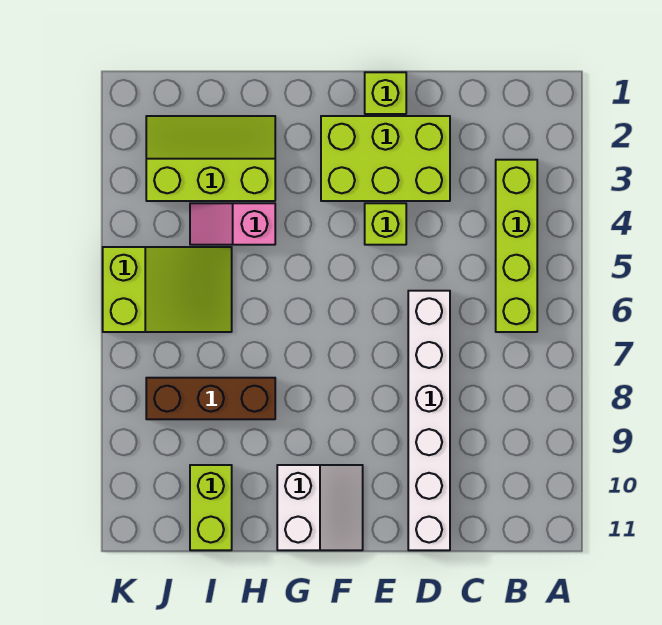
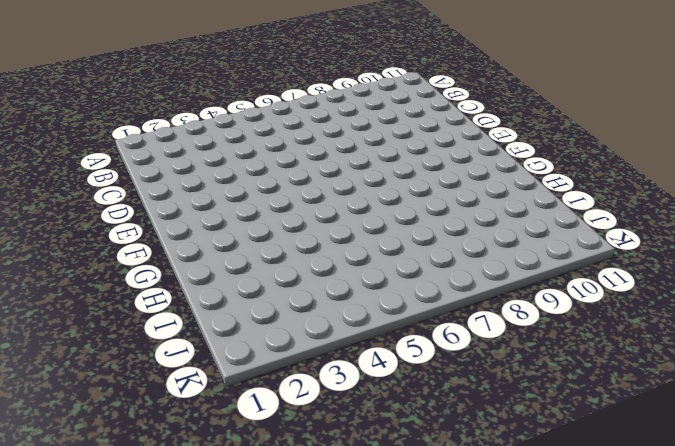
none -> lime 1x4 brick [496,160,537,332]
none -> lime 2x3 brick [321,116,450,201]

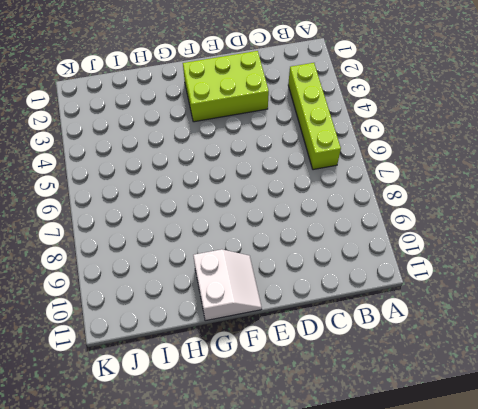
none -> white 1x6 brick [408,291,450,550]
none -> lime 1x1 brick [365,72,406,114]

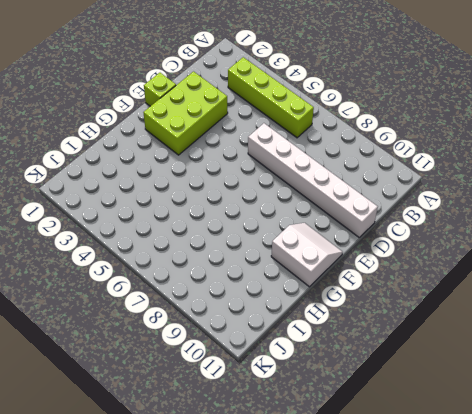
none -> lime 1x1 brick [365,203,406,245]
none -> lime 2x3 slope [146,116,275,201]

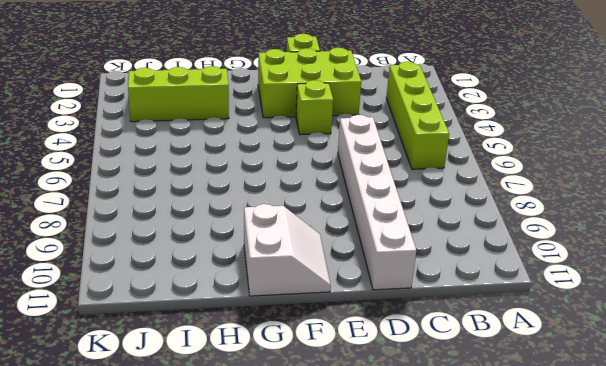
none -> pink 1x2 slope [190,203,275,245]
none -> brown 1x3 brick [146,378,275,419]

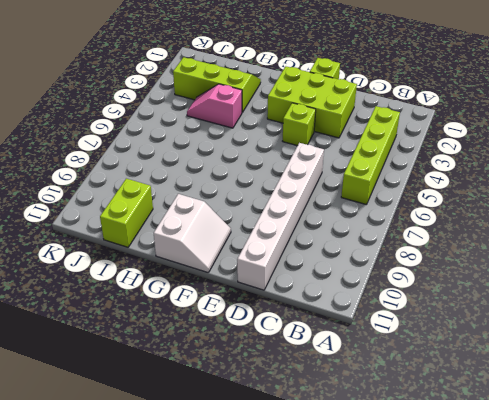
none -> brown 1x3 brick [146,378,275,419]
none -> lime 2x3 slope [103,247,232,332]

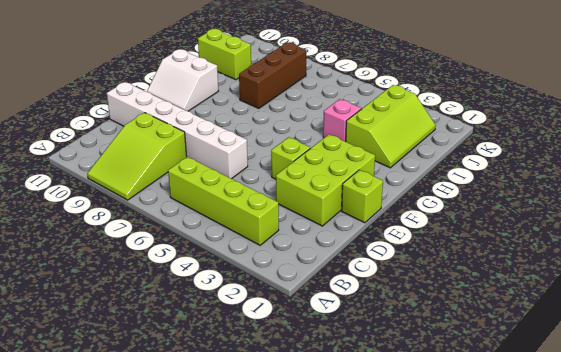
lime 2x3 slope [87,113,187,200] -> lime 2x3 slope moved to [103,247,232,332]

